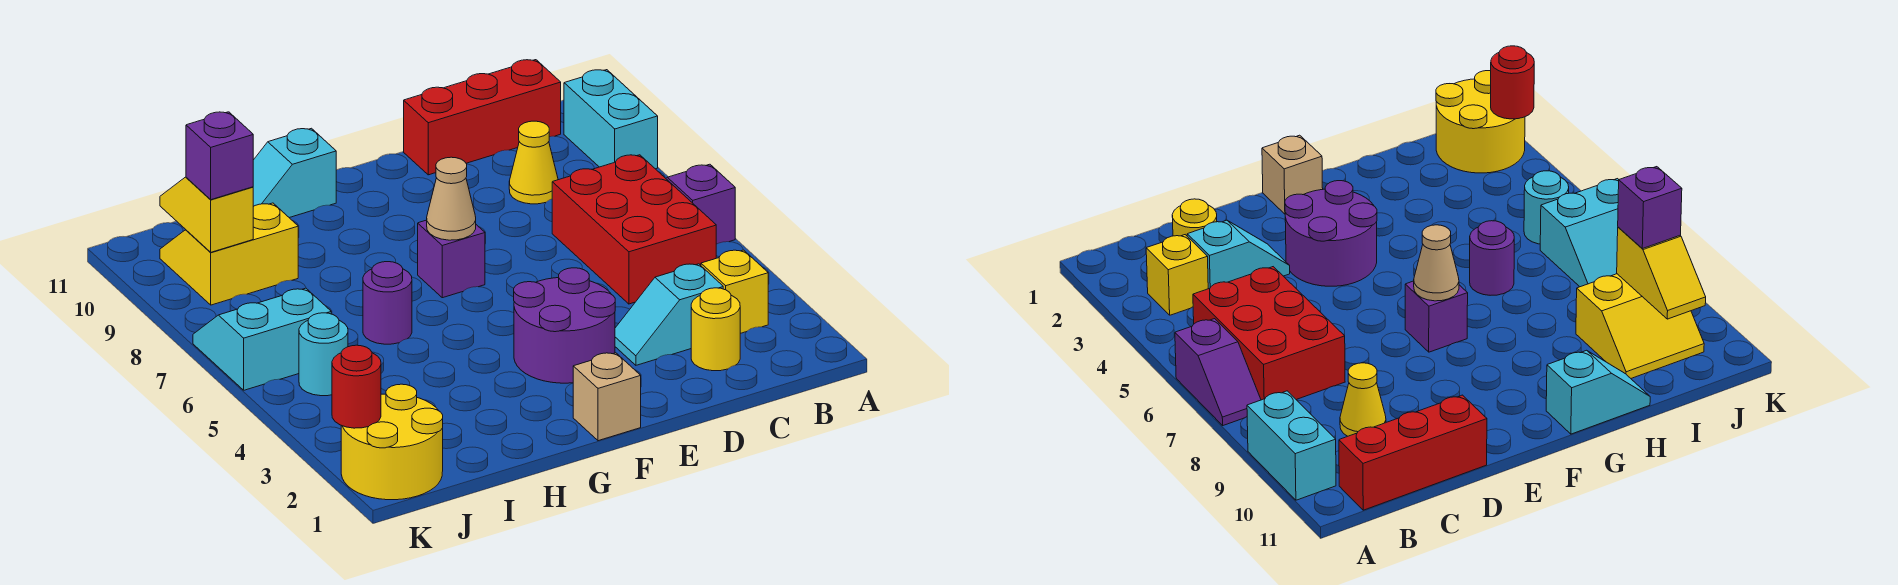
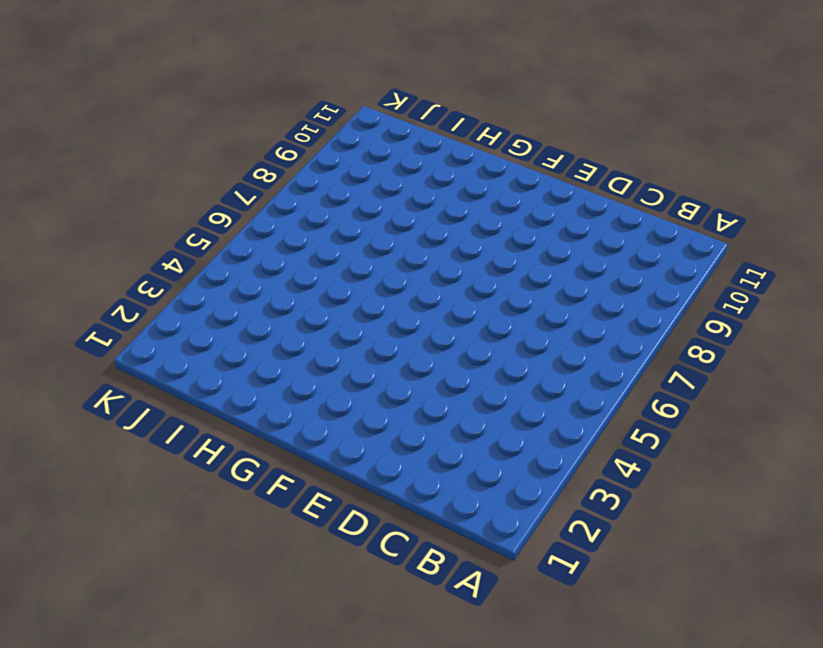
none -> purple 1x2 slope [666,164,735,244]
none -> cyan 1x2 brick [564,70,658,169]
none -> yellow 1x1 brick [701,250,768,333]

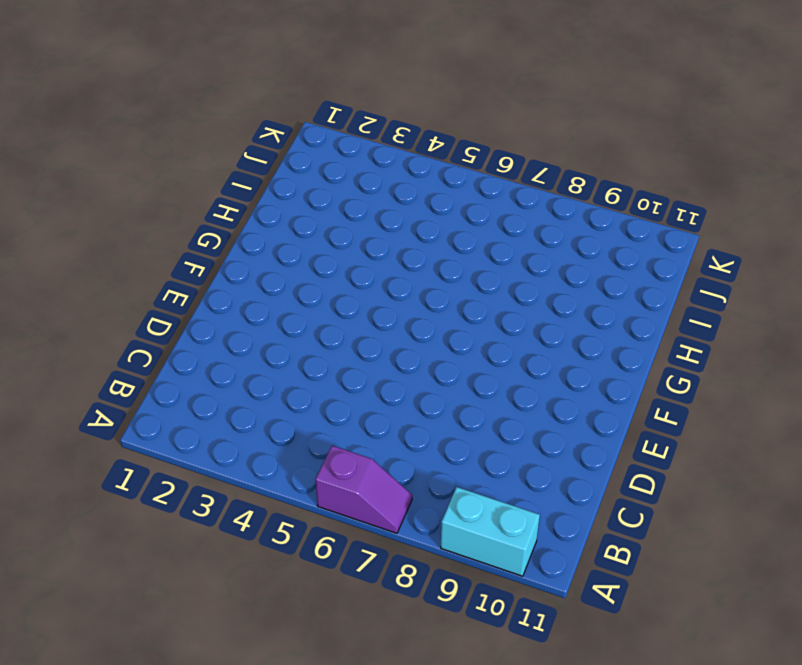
none -> yellow 1x1 brick [701,250,768,333]
none -> red 2x3 brick [552,155,716,304]
none -> red 1x3 brick [404,60,561,175]

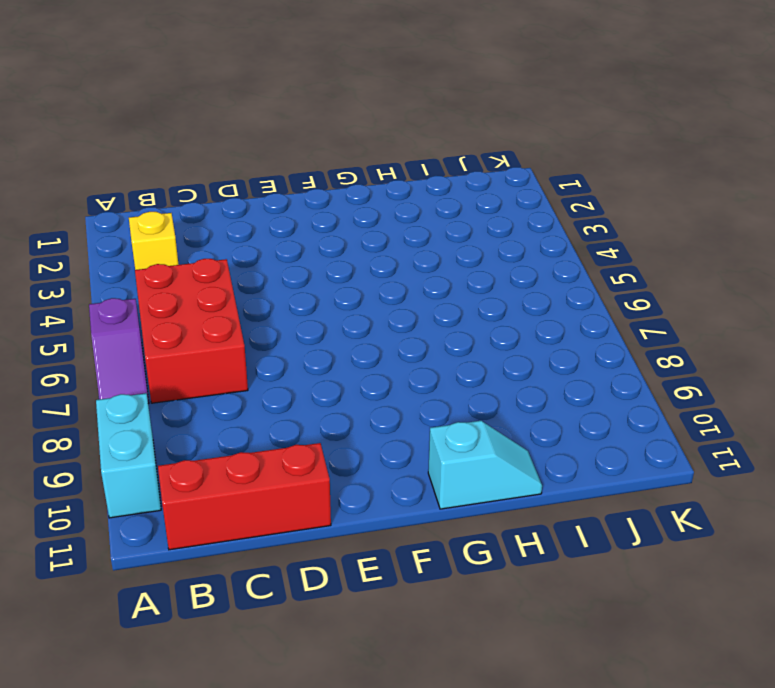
none -> yellow 1x1 round brick [691,288,740,371]
none -> cyan 1x2 slope [615,264,723,365]
none -> yellow 1x1 cone [509,121,558,204]

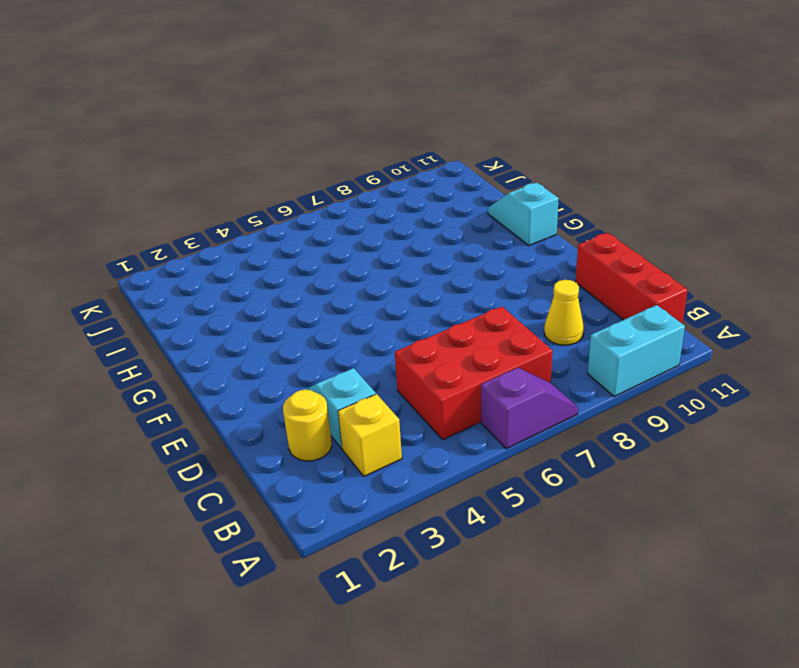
none -> purple 2x2 round brick [514,268,615,383]
none -> tan 1x1 brick [573,353,641,441]
none -> purple 1x1 brick [418,220,485,298]

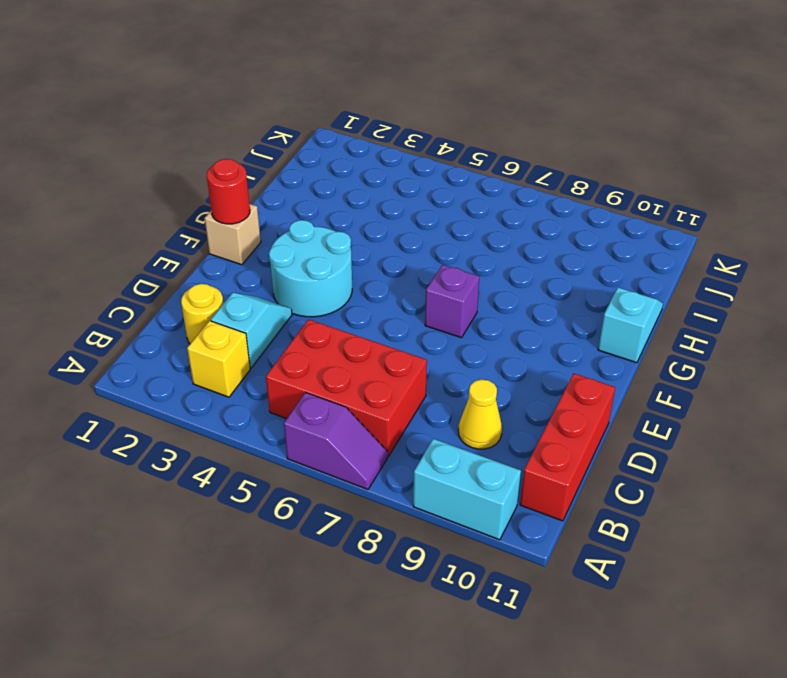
cyan 2x2 round brick [269,220,352,317] -> purple 2x2 round brick [514,268,615,383]
red 1x1 round brick [207,159,250,224] -> red 1x1 round brick moved to [332,345,381,428]
none -> purple 1x1 round brick [363,262,412,344]
none -> yellow 2x2 slope [160,203,298,305]
none -> yellow 2x2 round brick [341,384,443,500]

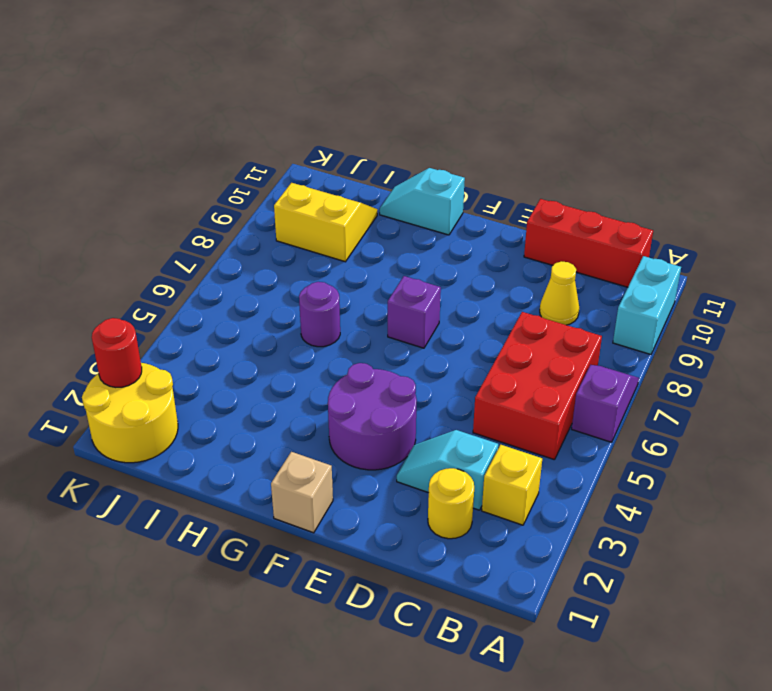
none -> cyan 1x1 round brick [299,313,348,396]
none -> cyan 2x2 slope [193,288,331,390]
none -> tan 1x1 cone [427,157,476,240]

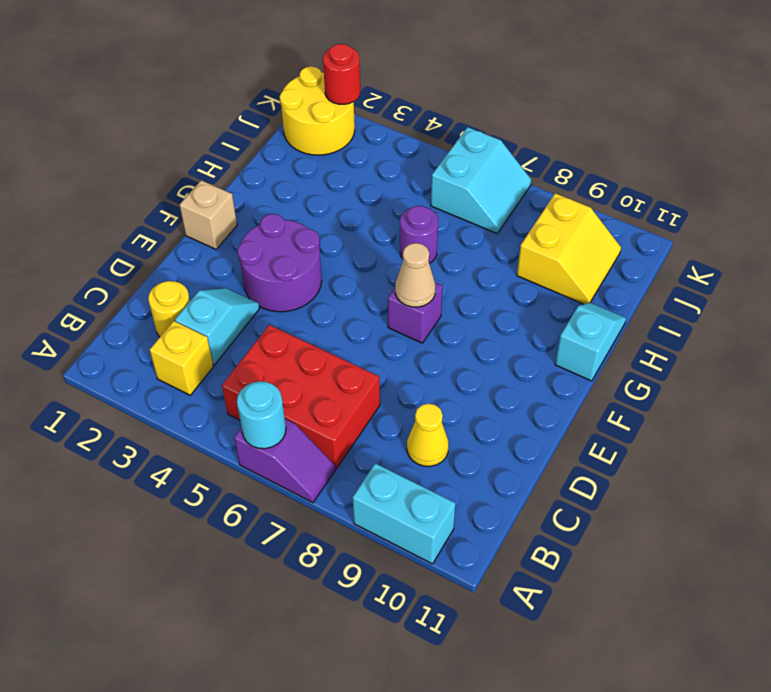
cyan 1x1 round brick [237,381,286,449] -> cyan 1x1 round brick moved to [299,313,348,396]
none -> red 1x3 brick [404,60,561,175]
none -> yellow 1x2 slope [160,177,253,252]
none -> purple 1x1 brick [186,112,253,200]

